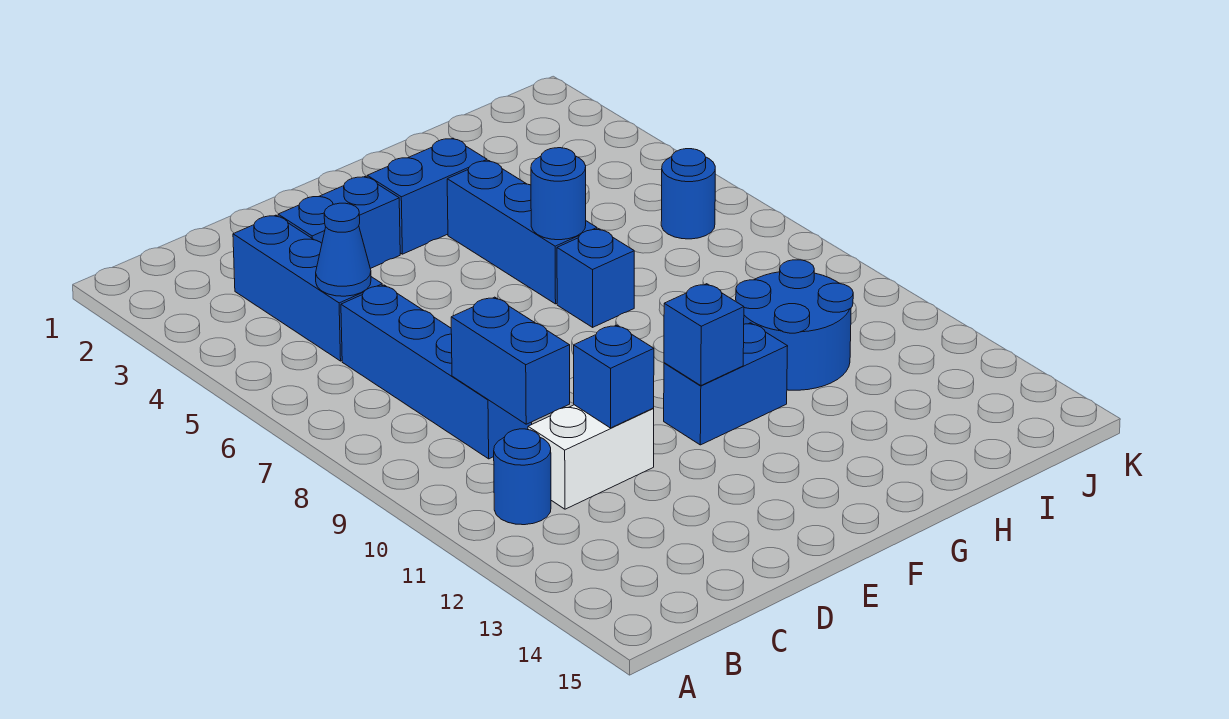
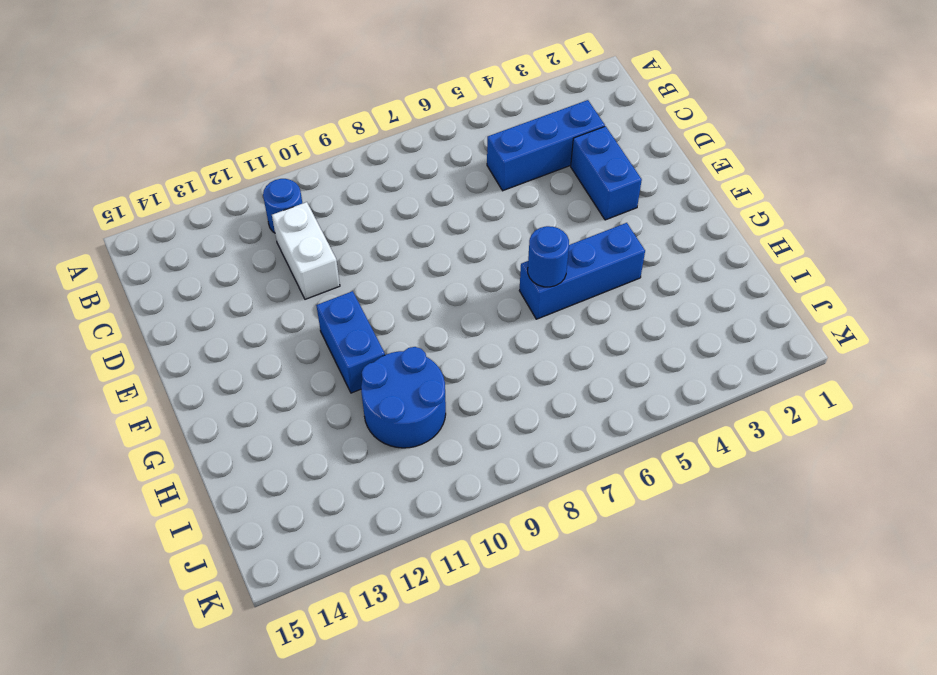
none -> blue 1x4 brick [341,285,532,459]
none -> blue 1x2 brick [367,138,487,254]
none -> blue 1x1 brick [557,229,634,327]

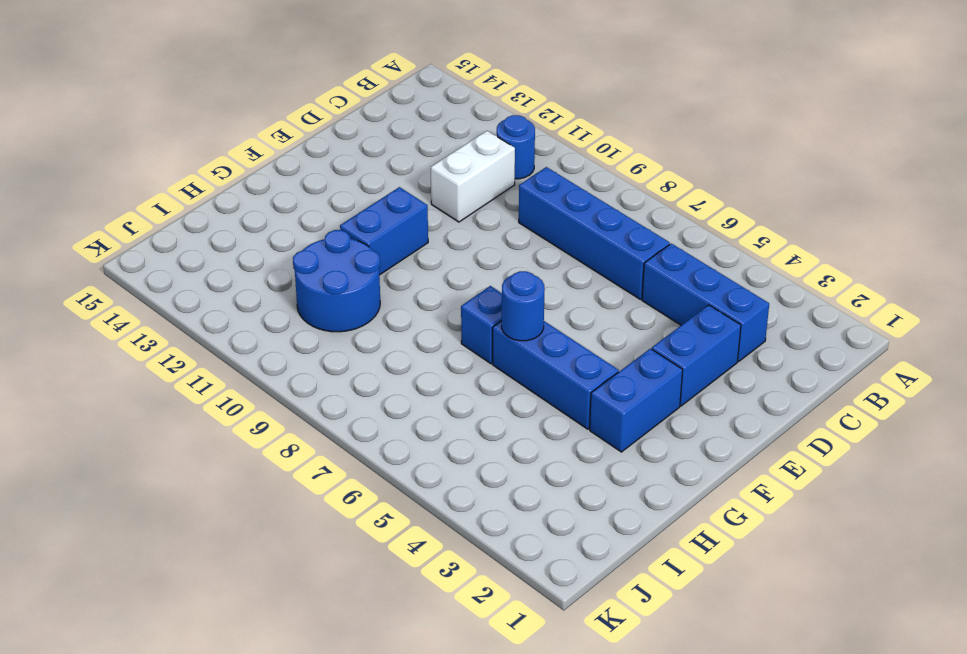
none -> blue 1x1 round brick [661,149,715,239]
none -> blue 1x1 cone [316,203,371,296]
none -> blue 1x2 brick [451,297,570,424]

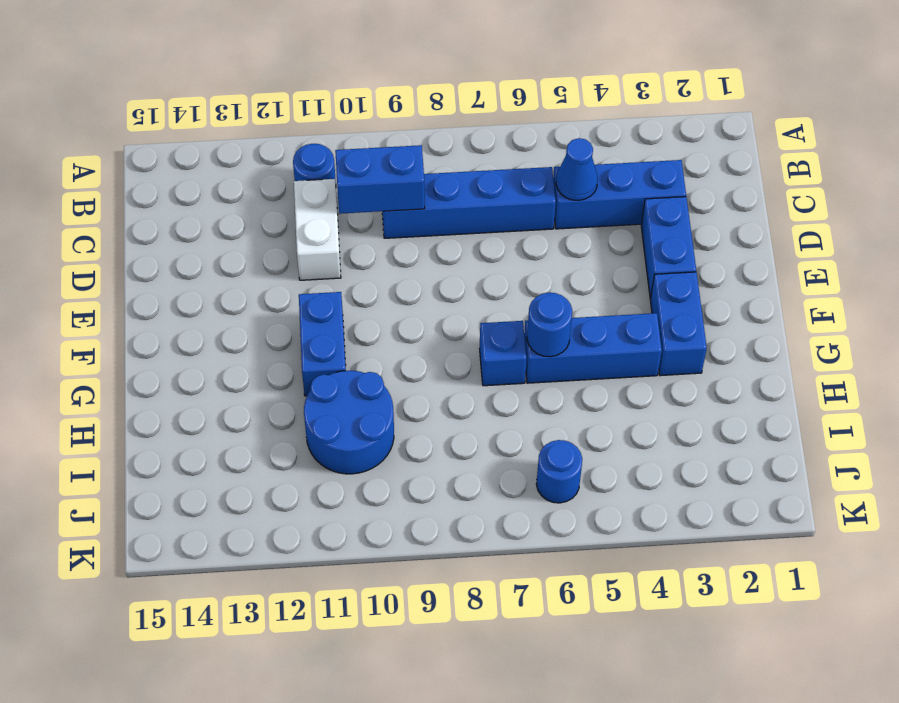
none -> blue 1x1 brick [574,325,654,428]
none -> blue 1x1 brick [664,284,744,386]

